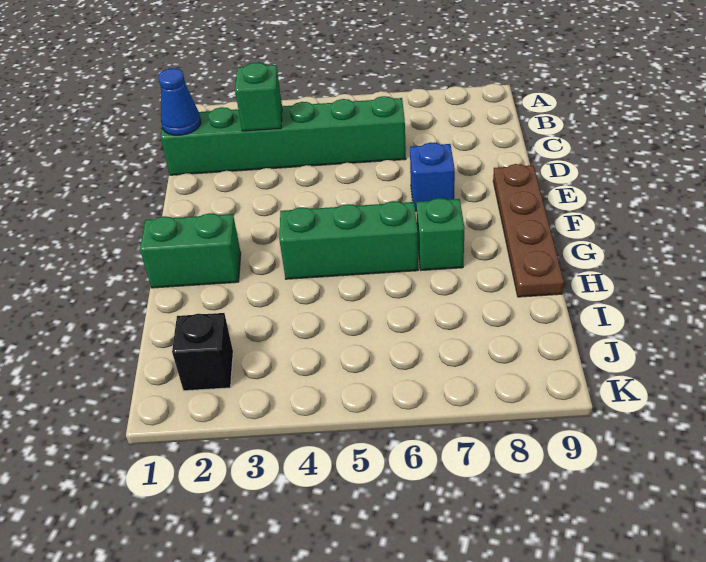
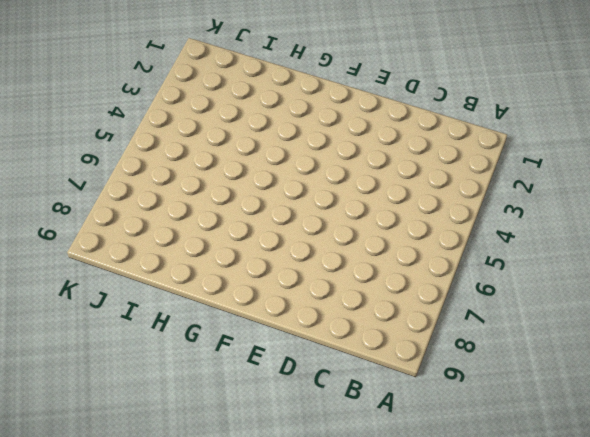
none -> green 1x6 brick [161,96,406,175]
none -> blue 1x1 brick [410,142,455,211]

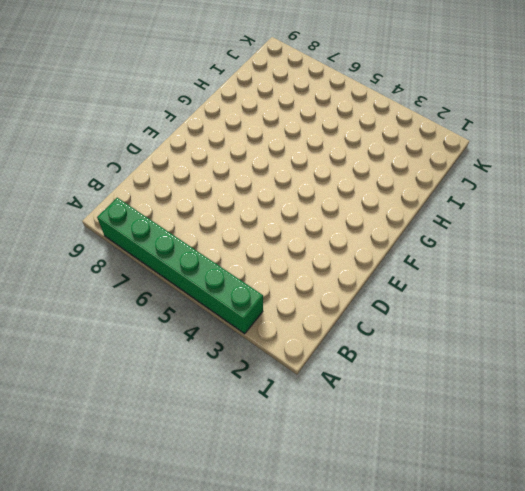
green 1x6 brick [97,198,263,334] -> green 1x6 brick moved to [161,96,406,175]
none -> blue 1x1 brick [410,142,455,211]
none -> brown 1x4 plate [493,164,564,297]

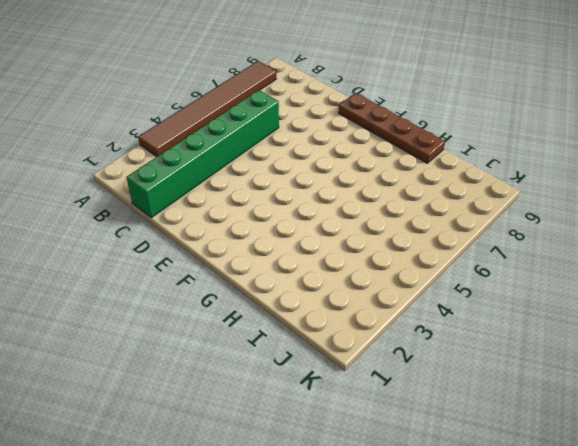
brown 1x6 tile [138,61,276,157] -> none
none -> blue 1x1 brick [410,142,455,211]
none -> green 1x2 brick [140,213,241,288]

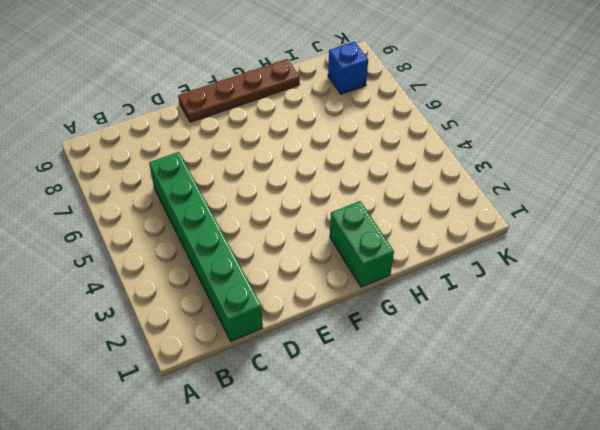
blue 1x1 brick [328,42,368,94] -> blue 1x1 brick moved to [410,142,455,211]
none -> green 1x3 brick [279,201,418,279]
none -> green 1x1 brick [416,198,464,270]

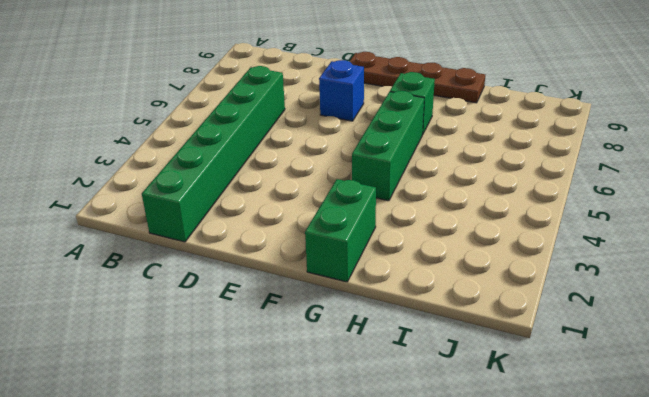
none -> black 1x1 brick [172,313,233,391]
none -> blue 1x1 cone [158,68,201,135]

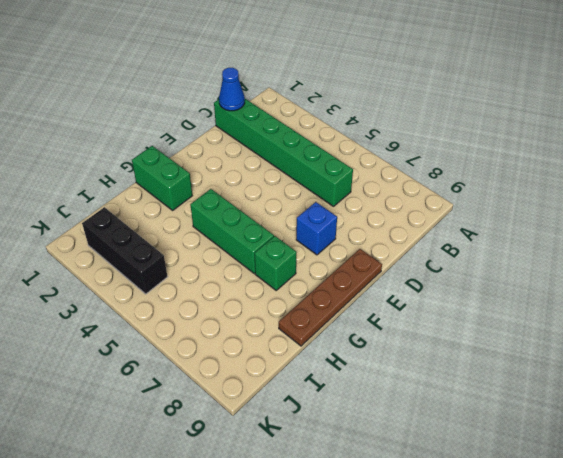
black 1x3 brick [82,207,168,294] -> black 1x1 brick [172,313,233,391]
none -> green 1x1 brick [235,63,282,131]

